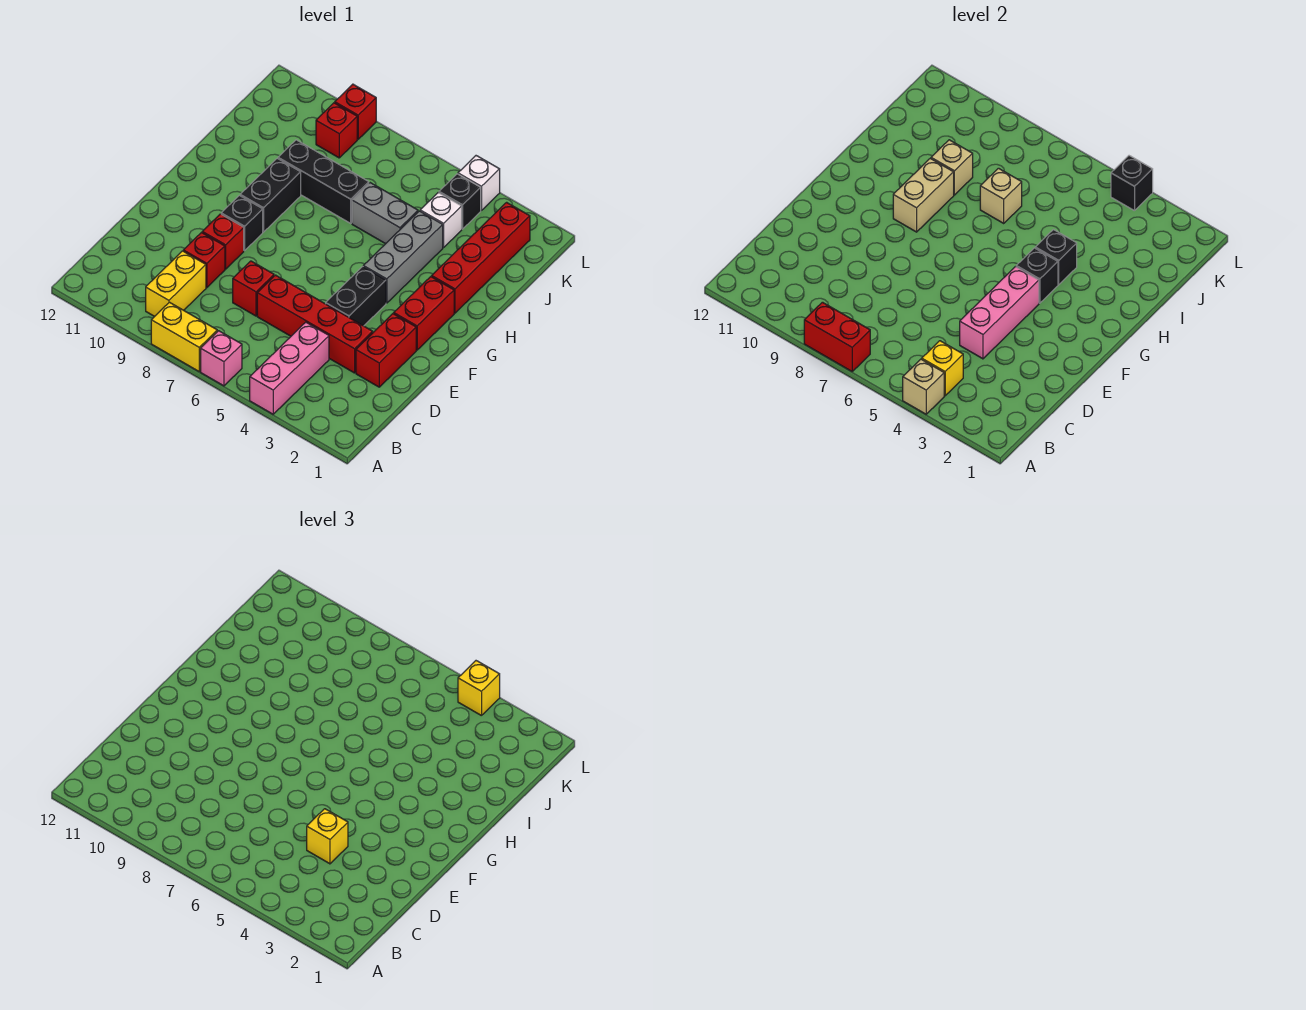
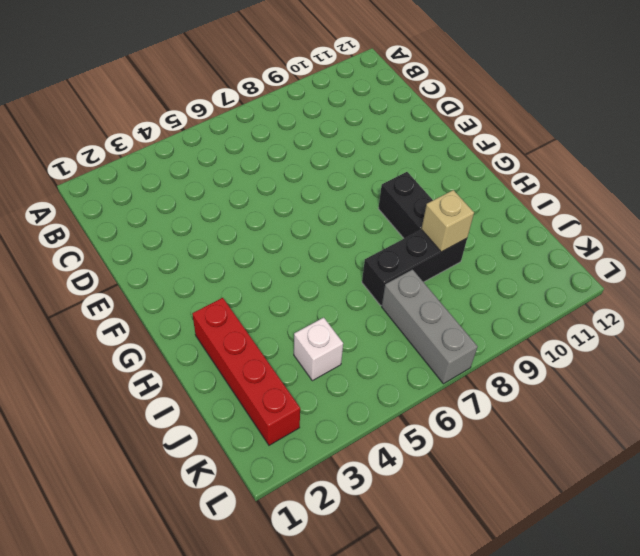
grey 1x3 brick [382,270,478,384] -> grey 1x3 brick moved to [363,211,443,303]
none -> pink 1x3 brick [250,322,329,414]
none -> pink 1x1 brick [201,331,242,386]
none -> yellow 1x2 brick [151,302,217,371]
none -> yellow 1x2 brick [146,251,206,317]

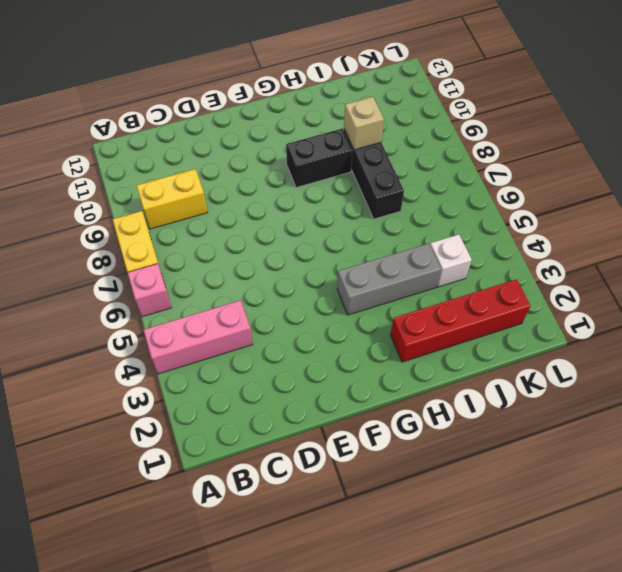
none -> red 1x2 brick [356,314,416,387]
none -> red 1x4 brick [257,275,373,373]
none -> red 1x1 brick [233,261,274,316]
none -> red 1x1 brick [183,233,225,288]

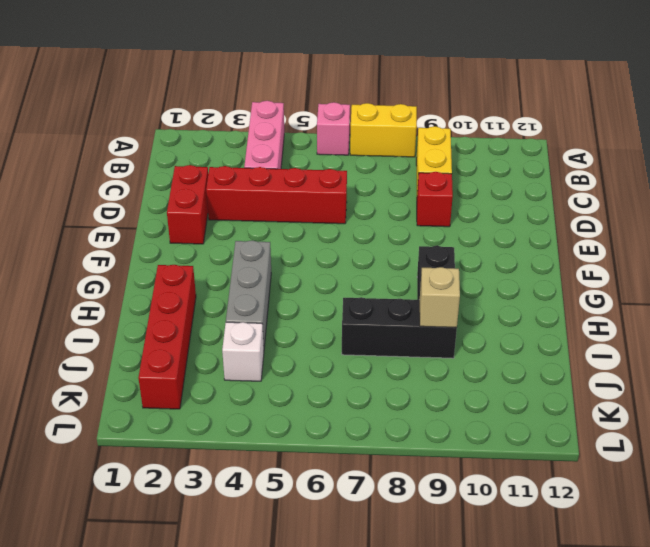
none -> red 1x1 brick [233,261,274,316]
none -> black 1x2 brick [326,267,386,326]
none -> red 1x1 brick [202,214,244,269]
none -> red 1x2 brick [394,277,454,350]

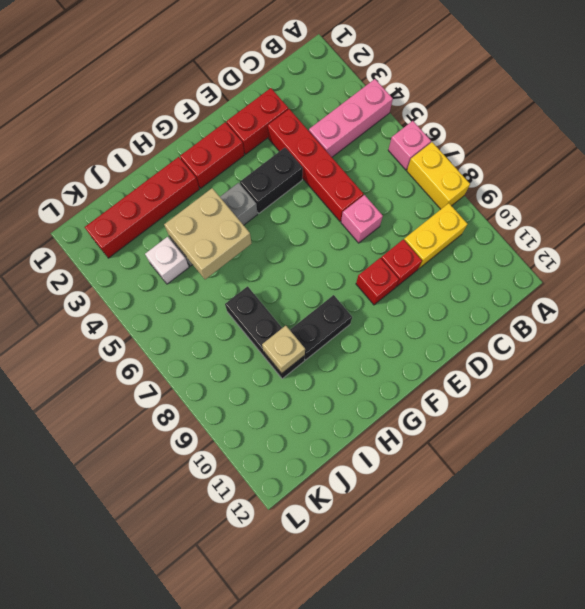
pink 1x1 brick [341,195,383,243] -> red 1x1 brick [233,261,274,316]
tan 2x2 brick [164,188,252,279] -> black 1x1 brick [1035,230,1077,285]
none -> black 1x1 brick [221,195,263,250]
none -> grey 1x2 brick [352,183,418,244]
none -> black 1x1 brick [439,174,481,229]
none -> red 1x1 brick [316,103,357,158]

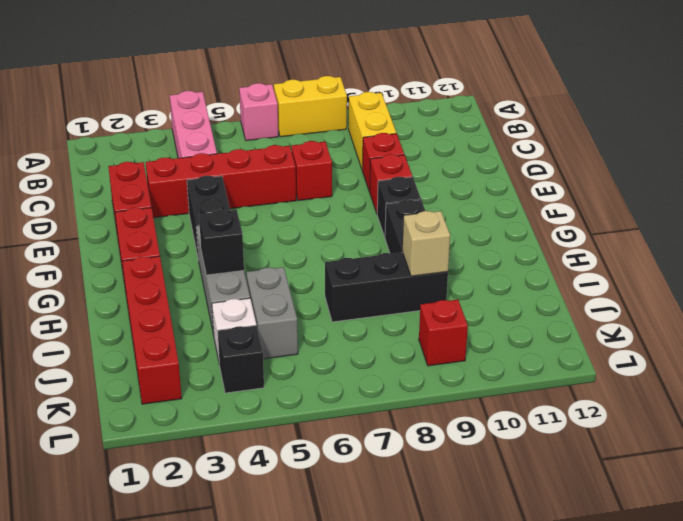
grey 1x2 brick [246,267,298,359] -> grey 1x2 brick turned to [352,183,418,244]
none -> white 1x1 brick [458,156,500,211]
none -> red 1x1 brick [335,84,376,139]
none -> tan 1x1 brick [903,359,944,414]
none -> red 1x2 brick [804,302,870,371]

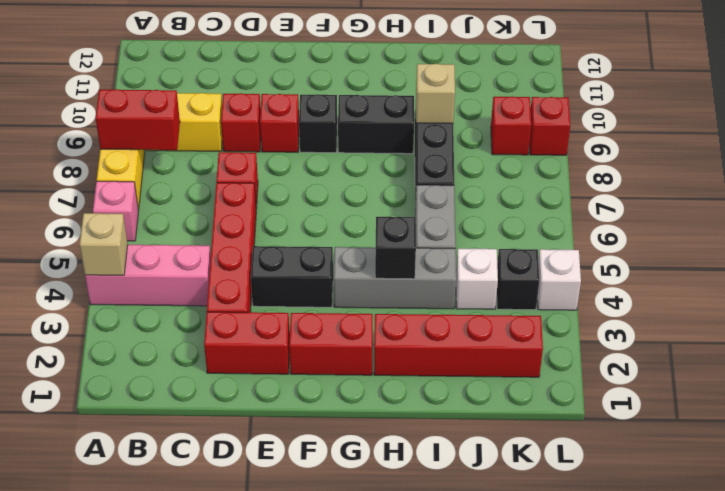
red 1x2 brick [96,89,180,150] -> red 1x2 brick turned to [804,302,870,371]
none -> yellow 1x1 brick [922,341,963,396]
none -> pink 1x3 brick [960,267,1039,359]
none -> black 1x1 brick [1016,248,1058,303]
none -> tan 1x2 brick [893,158,954,232]

